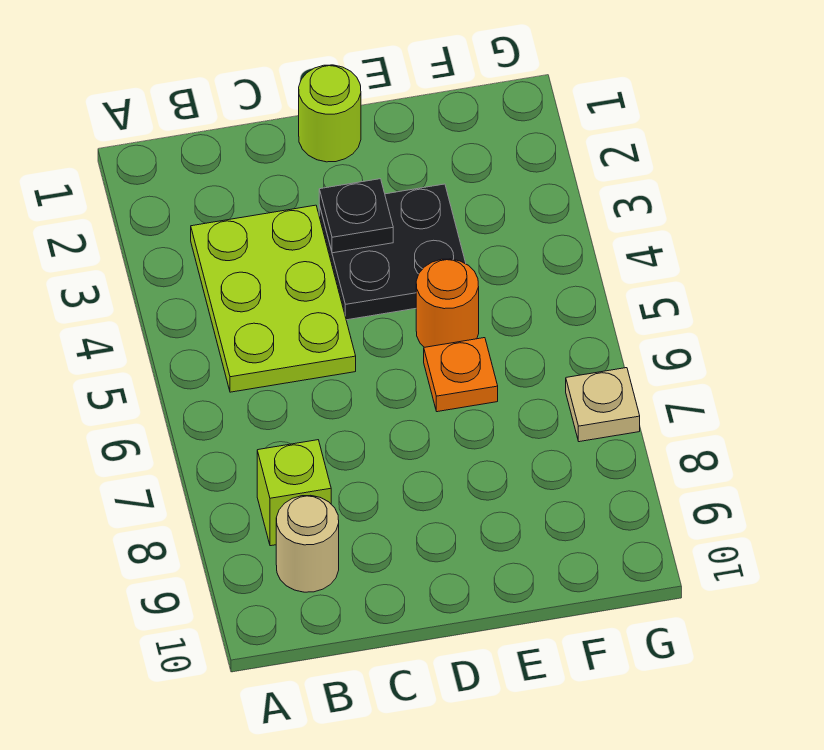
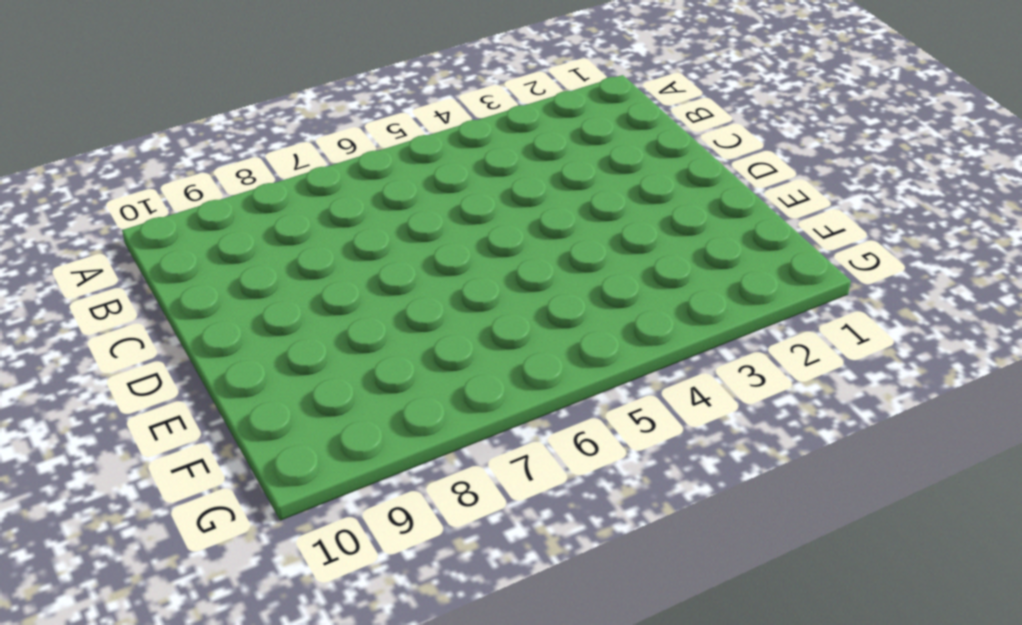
none -> lime 2x3 plate [191,205,356,392]
none -> lime 1x1 brick [257,440,331,546]

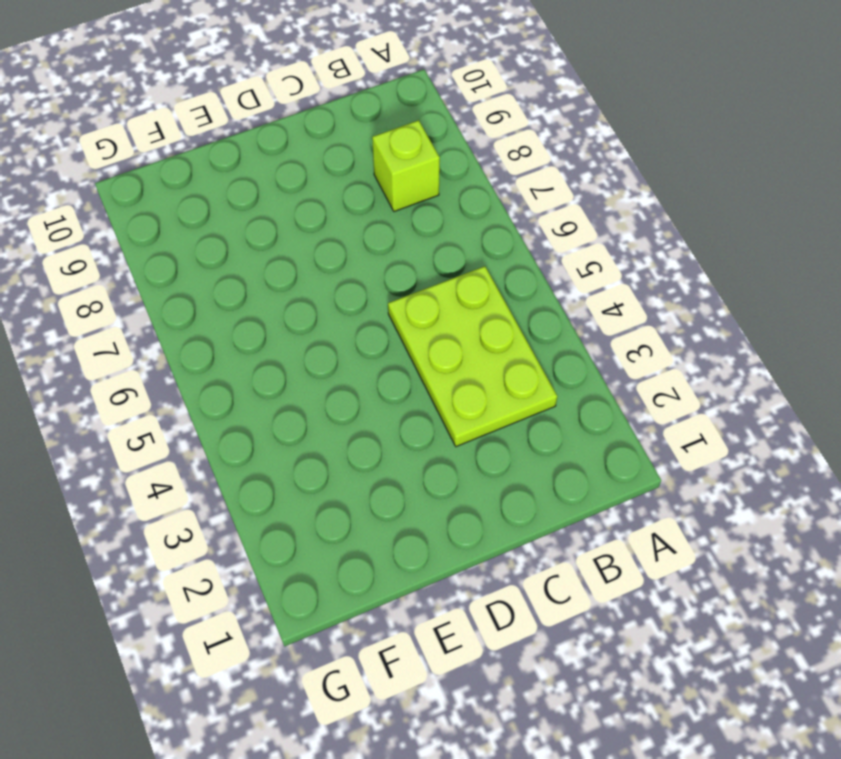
none -> tan 1x1 round brick [276,495,339,592]
none -> lime 1x1 round brick [299,65,361,162]

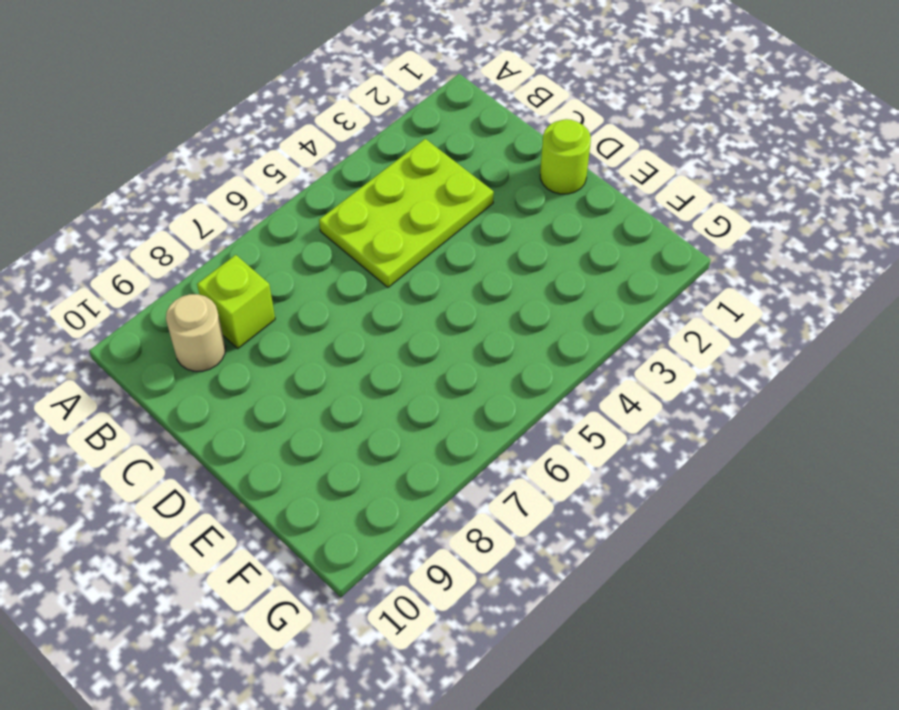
none -> black 2x2 plate [319,184,466,320]
none -> orange 1x1 round brick [416,259,479,347]

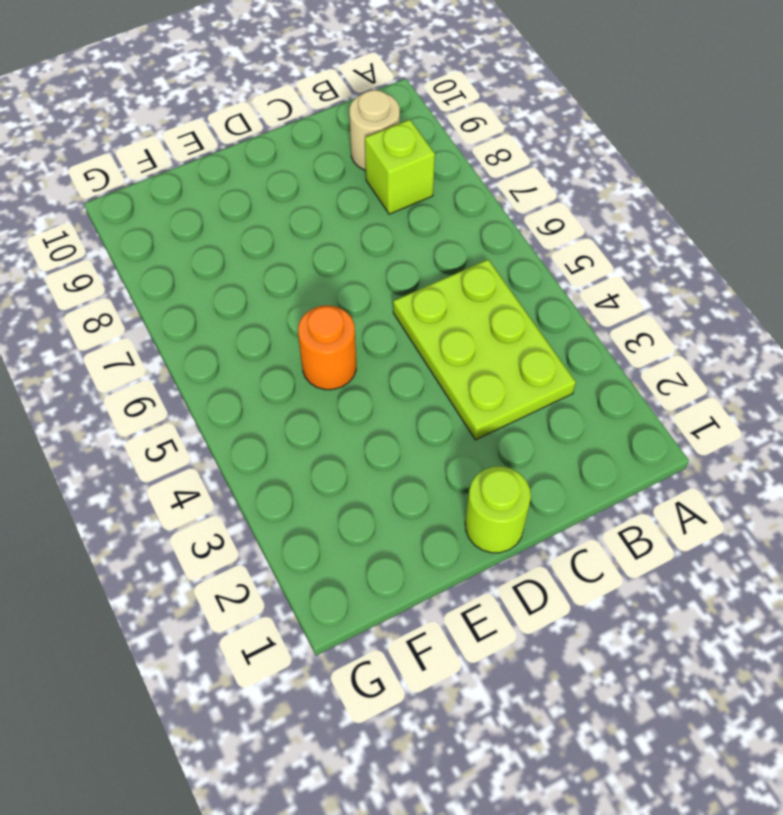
none -> black 2x2 plate [319,184,466,320]
none -> orange 1x1 plate [424,338,498,412]

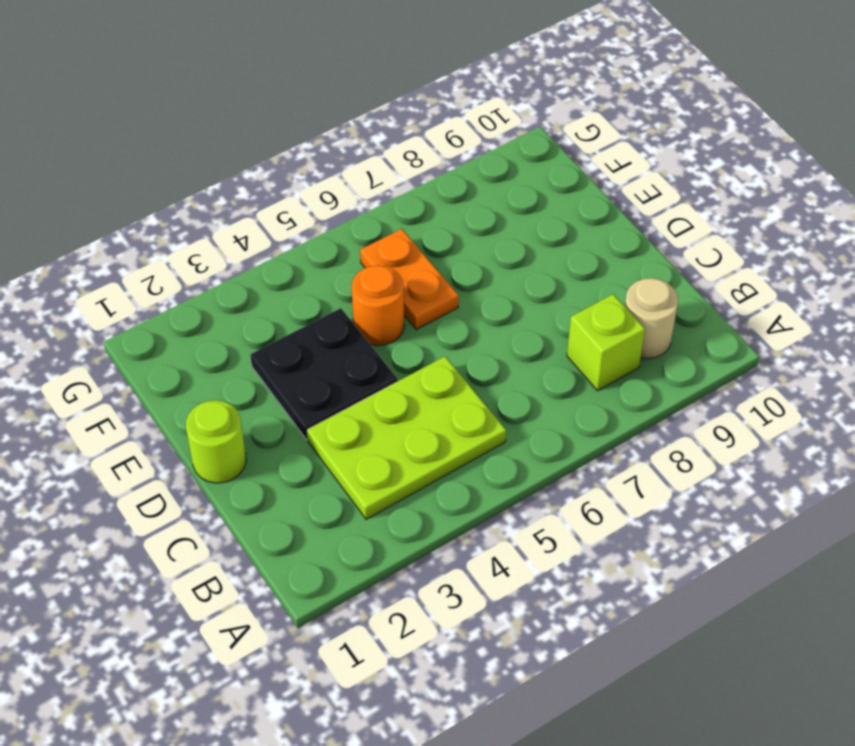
orange 1x2 plate [360,229,459,330] -> orange 1x1 plate [424,338,498,412]
none -> tan 1x1 plate [566,368,640,442]
none -> black 1x1 plate [319,179,393,253]

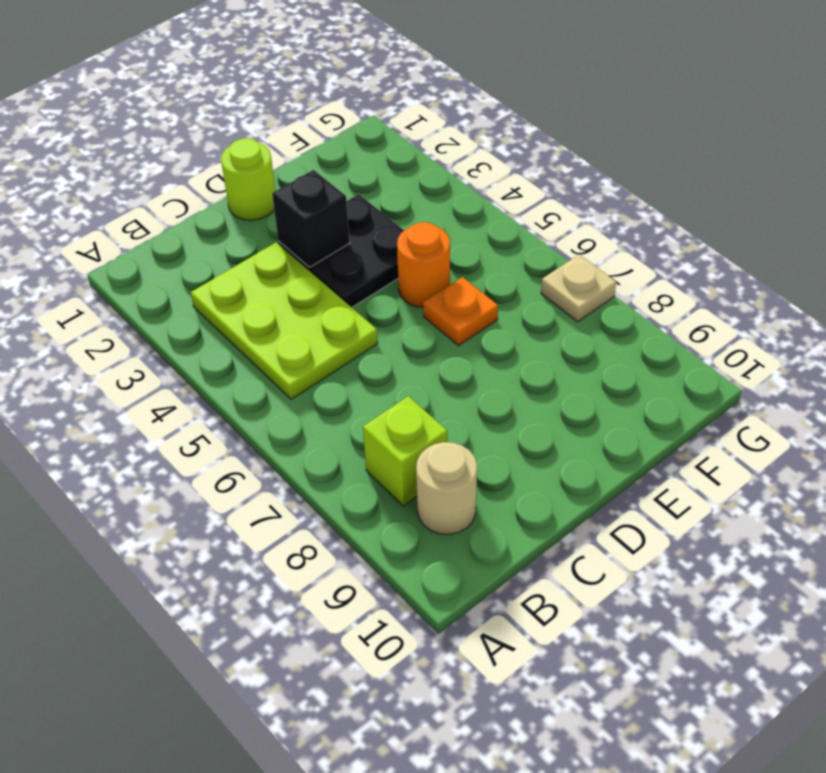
black 1x1 brick [272,170,349,267] -> black 1x1 plate [319,179,393,253]

